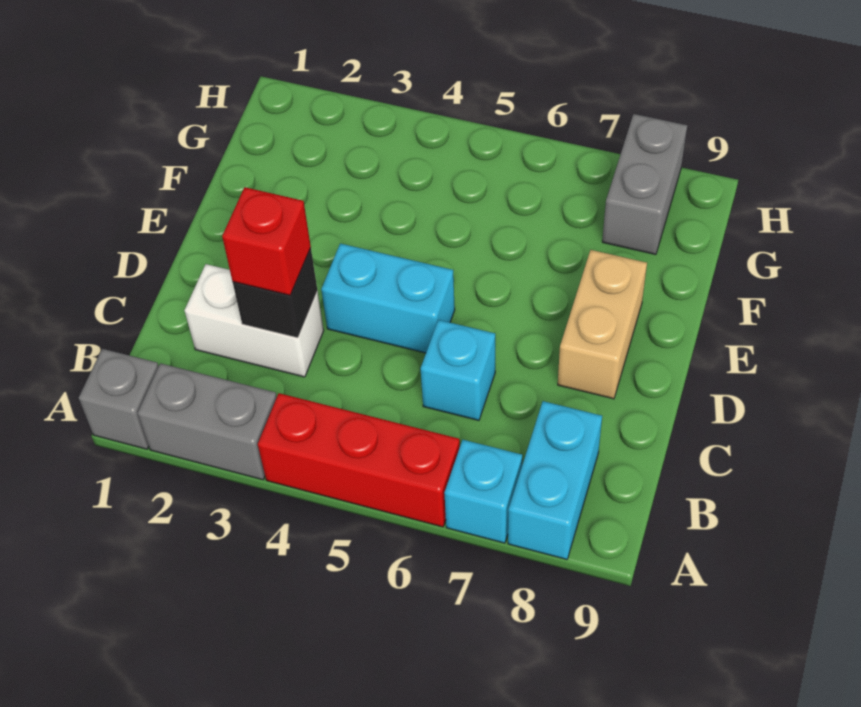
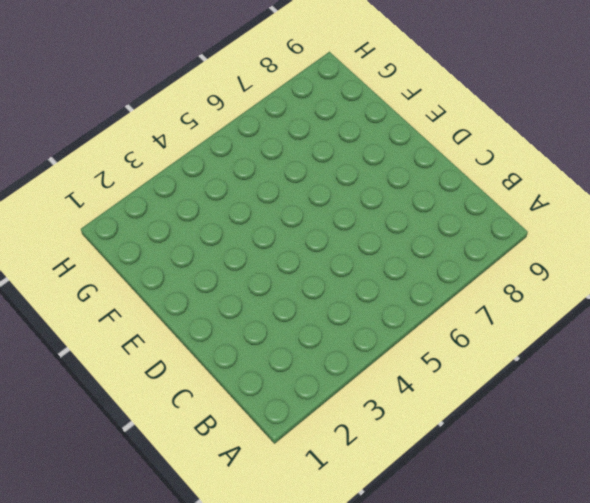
none -> grey 1x1 brick [79,349,159,449]
none -> grey 1x2 brick [137,363,277,480]
none -> red 1x3 brick [258,393,460,527]

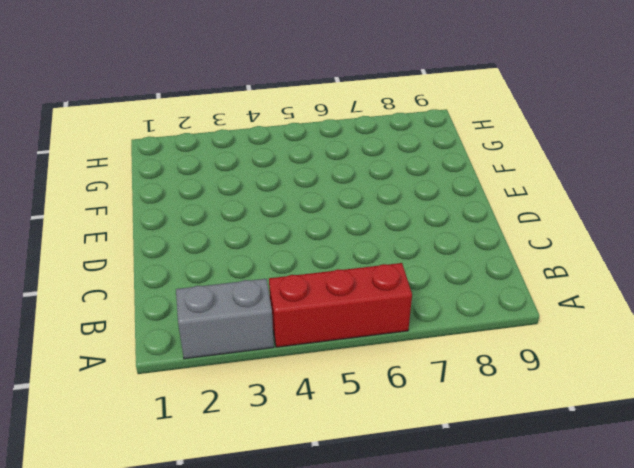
none -> grey 1x1 brick [79,349,159,449]
none -> cyan 1x1 brick [444,440,522,543]
none -> cyan 1x2 brick [508,401,602,559]

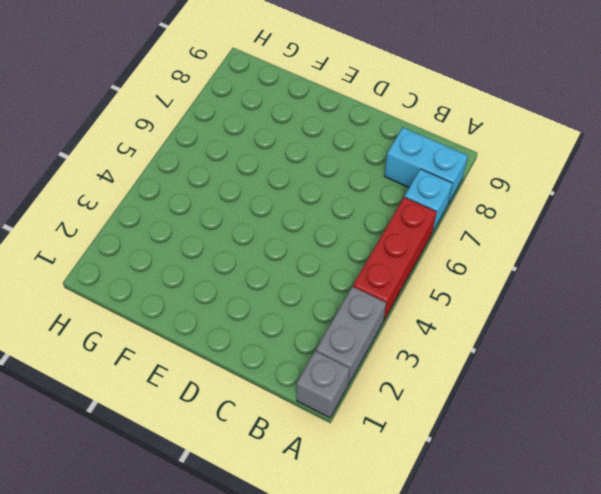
none -> white 1x2 brick [184,264,324,377]
none -> cyan 1x1 brick [421,320,495,420]
none -> cyan 1x2 brick [321,244,455,353]

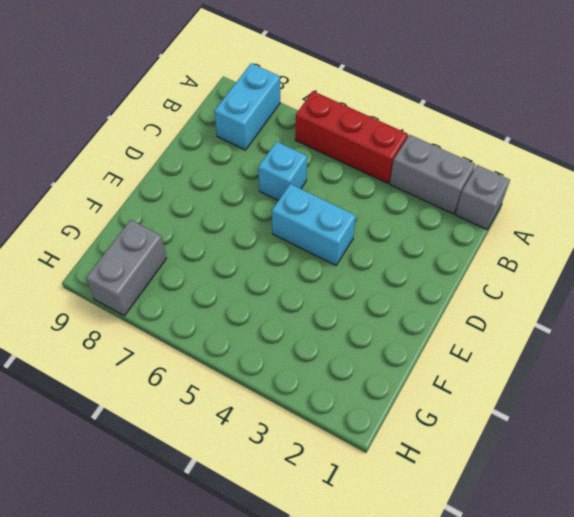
none -> cyan 1x1 brick [444,440,522,543]
none -> white 1x2 brick [184,264,324,377]
none -> tan 1x2 brick [558,250,647,399]

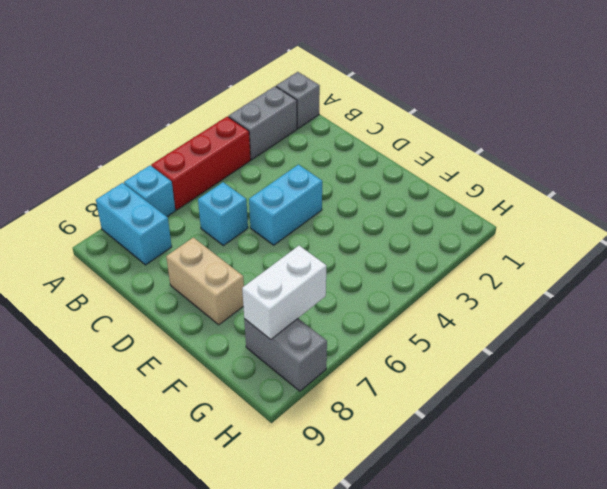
white 1x2 brick [242,246,326,340] -> white 1x2 brick moved to [184,264,324,377]
none -> black 1x1 brick [233,248,317,338]
none -> red 1x1 brick [222,187,311,295]

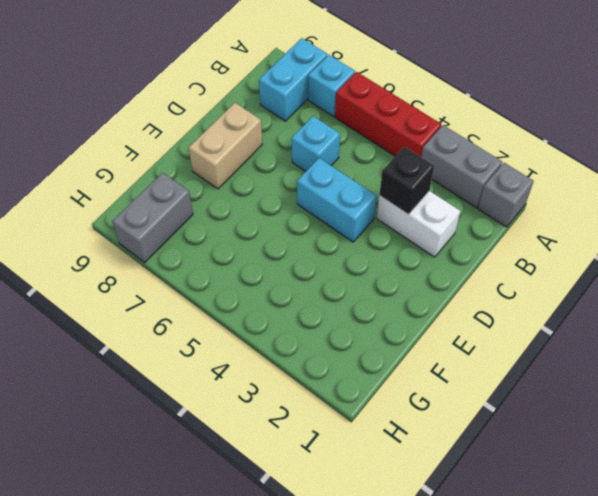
none -> red 1x1 brick [222,187,311,295]

